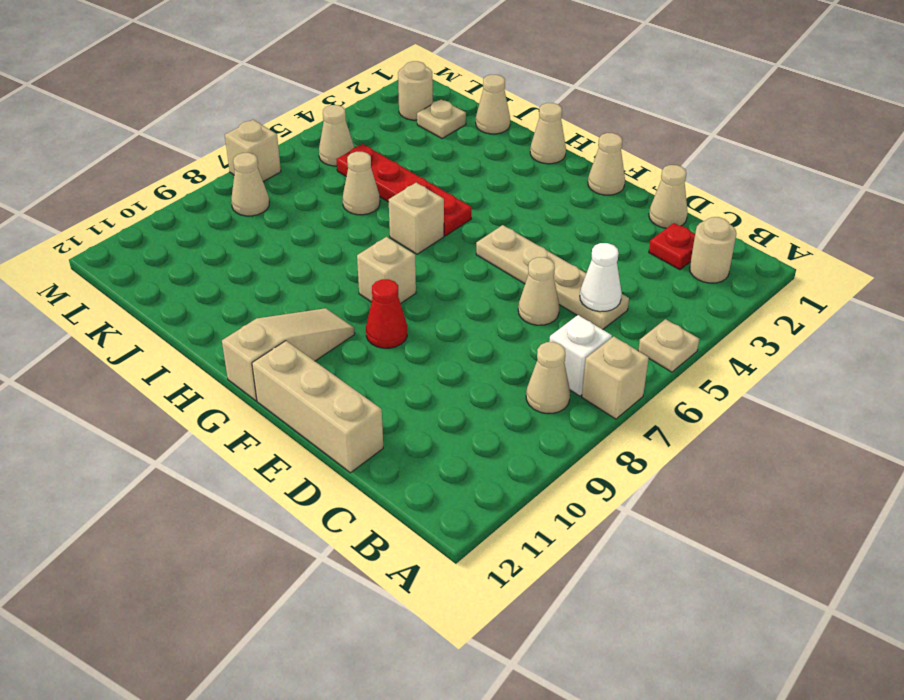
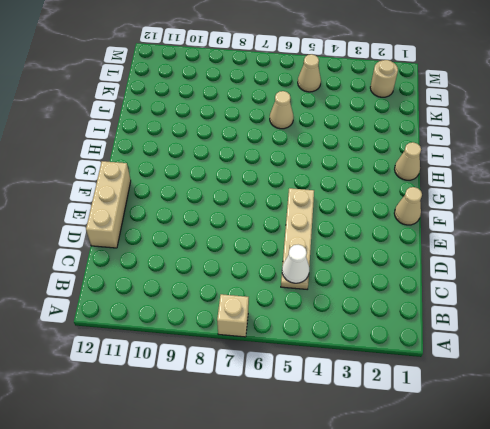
none -> tan 1x1 plate [638,319,699,372]
none -> tan 1x1 round brick [690,217,737,283]
none -> white 1x1 brick [549,315,612,396]

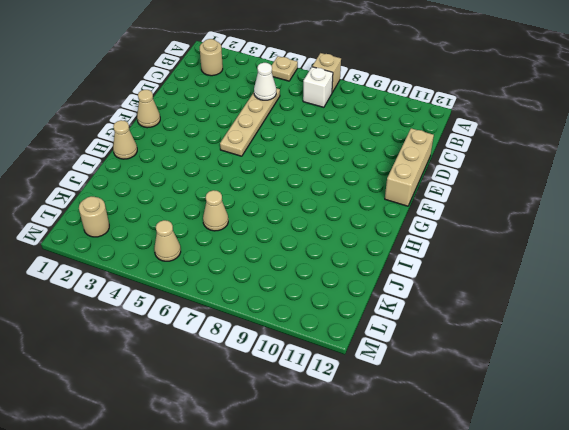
none -> tan 1x1 cone [526,342,570,413]
none -> red 1x1 plate [649,223,695,270]
none -> tan 1x1 cone [649,165,688,228]

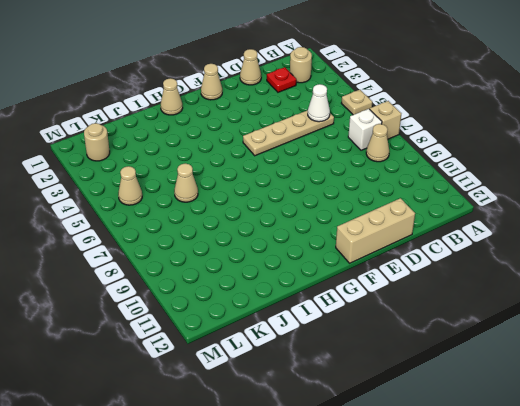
none -> tan 1x1 cone [518,257,559,325]
none -> red 1x1 cone [366,279,407,348]
none -> tan 1x1 brick [357,237,416,304]

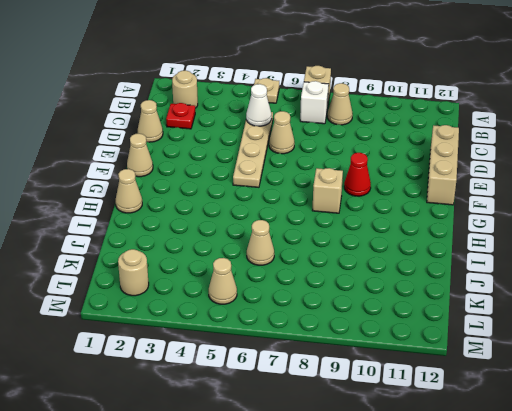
none -> tan 1x3 slope [222,308,355,401]
none -> red 1x4 plate [336,144,472,236]
none -> tan 1x1 brick [389,183,444,254]

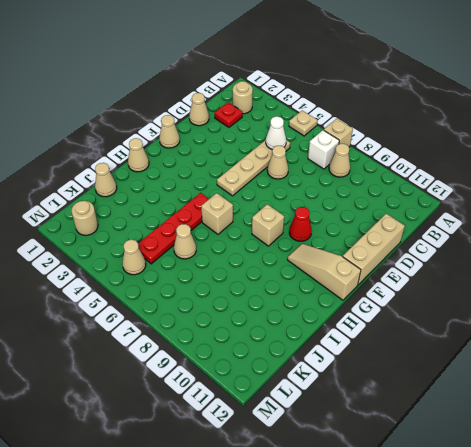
none -> tan 1x1 plate [417,99,466,138]
none -> tan 1x1 cone [231,153,269,216]
none -> tan 1x1 brick [225,120,281,182]

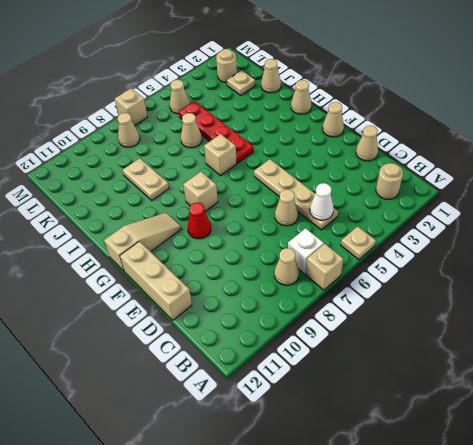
tan 1x2 plate [123,158,169,201] -> none
none -> red 1x1 plate [649,223,695,270]

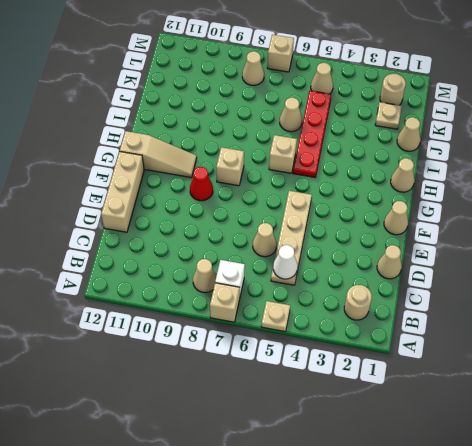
none -> red 1x1 plate [649,223,695,270]

